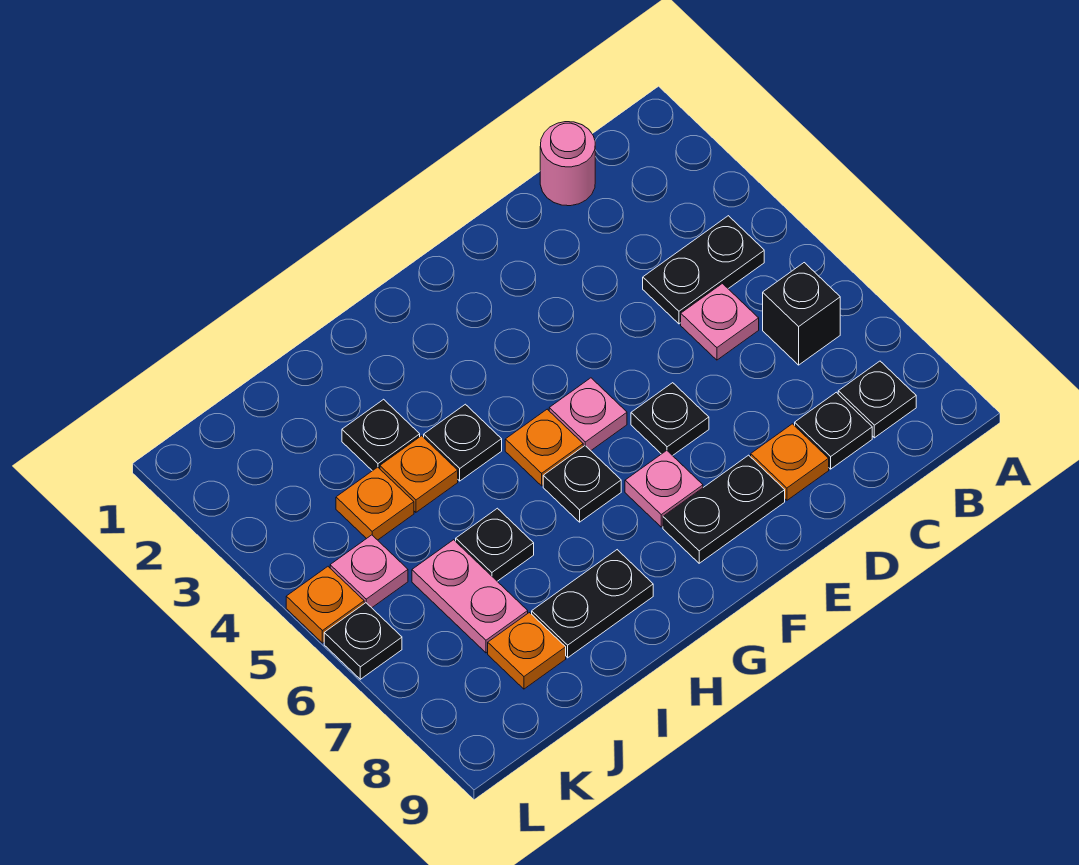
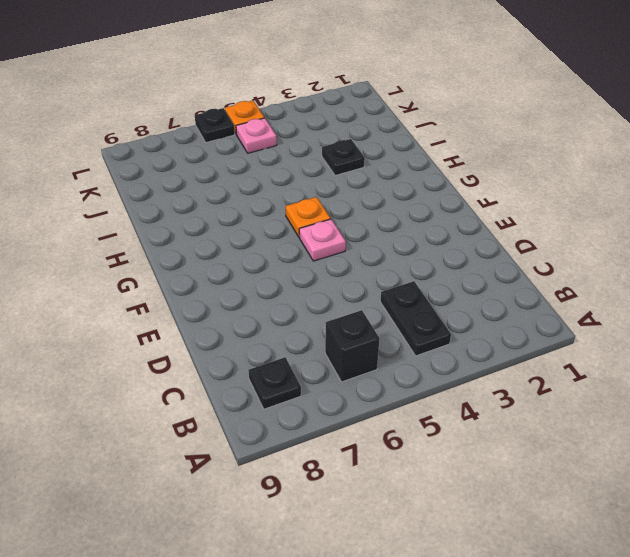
none -> pink 1x1 round brick [540,122,595,206]
none -> pink 1x1 plate [681,284,759,360]
none -> black 1x1 plate [795,392,872,469]

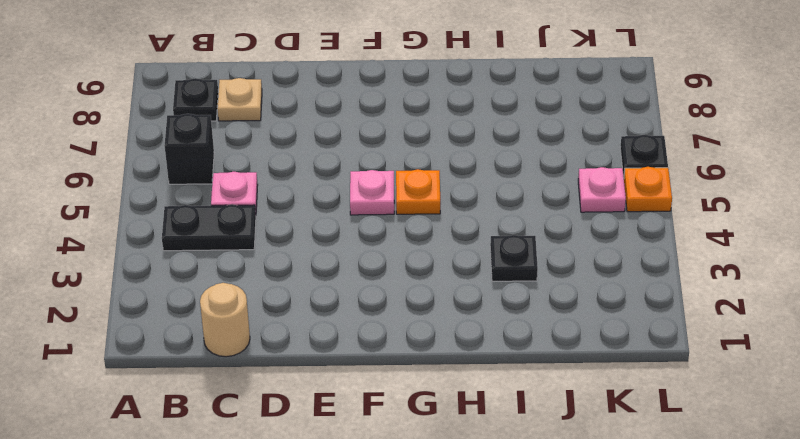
tan 1x1 round brick [200,283,250,357] -> pink 1x1 round brick [540,122,595,206]
tan 1x1 plate [217,78,262,121] -> black 1x1 plate [795,392,872,469]
none -> orange 1x1 plate [751,424,829,500]
none -> black 1x1 plate [631,383,709,456]
none -> black 1x2 plate [663,455,785,563]

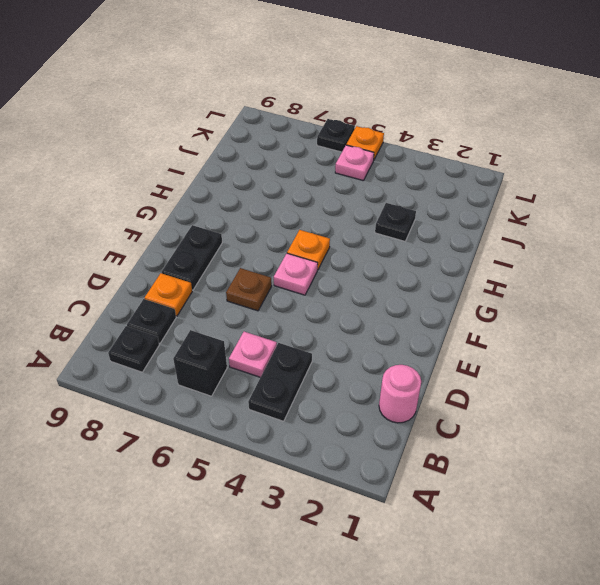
brown 1x1 plate [226,268,272,311] -> black 1x1 plate [631,383,709,456]
none -> pink 1x1 plate [625,451,703,527]
none -> black 1x1 plate [543,446,621,522]
none -> black 1x1 plate [424,404,502,481]

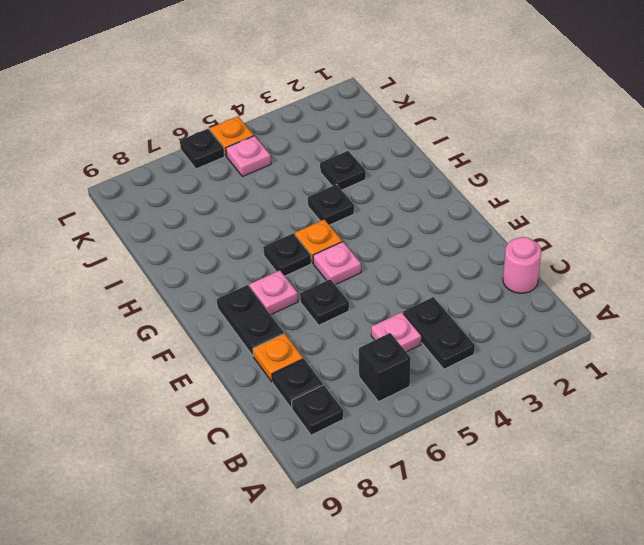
none -> black 1x2 plate [532,550,653,658]
none -> orange 1x1 plate [380,436,458,512]
none -> black 1x1 plate [456,508,534,581]

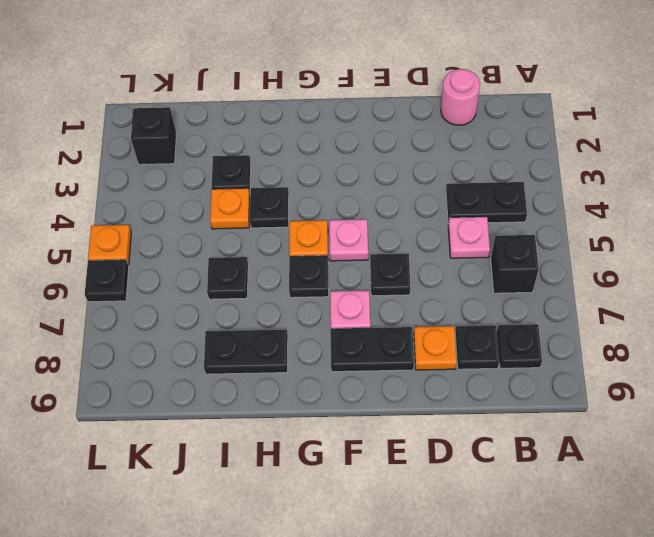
black 1x1 brick [131,107,176,165] -> none
none -> orange 1x1 plate [336,467,414,540]
none -> pink 1x2 plate [412,540,528,653]
none -> orange 1x1 plate [488,613,566,689]

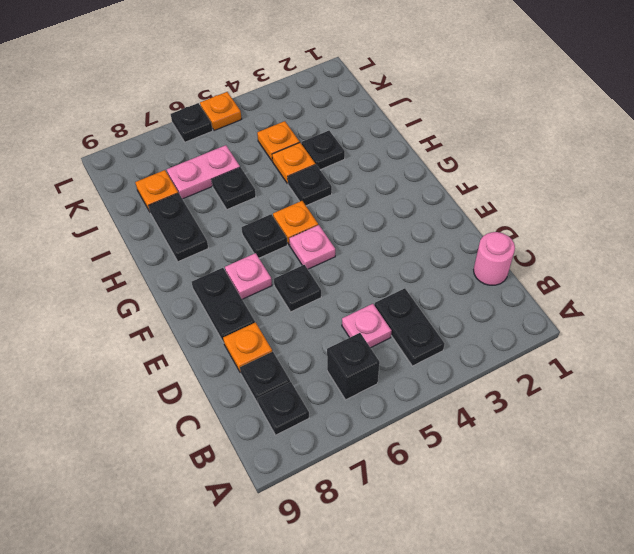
none -> pink 1x1 plate [330,535,408,608]

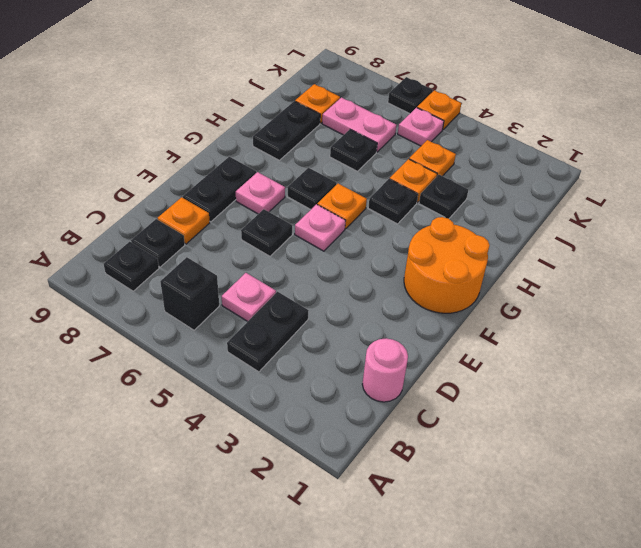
orange 2x2 round brick [404,217,490,313] -> none

